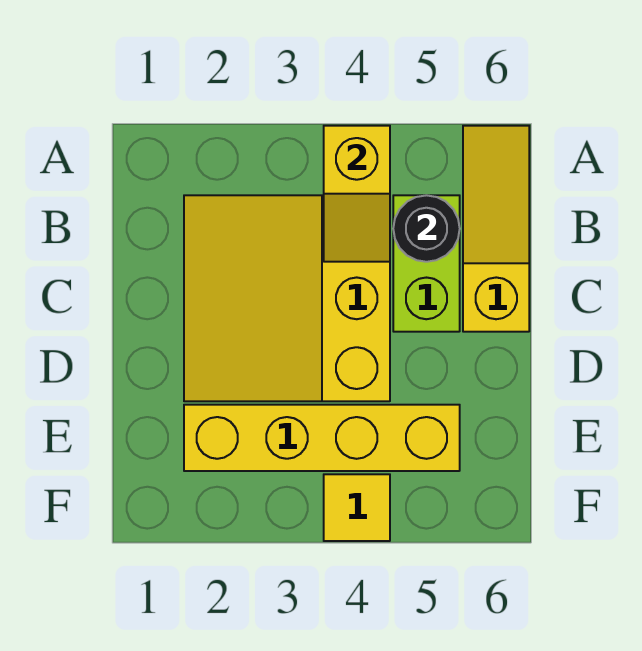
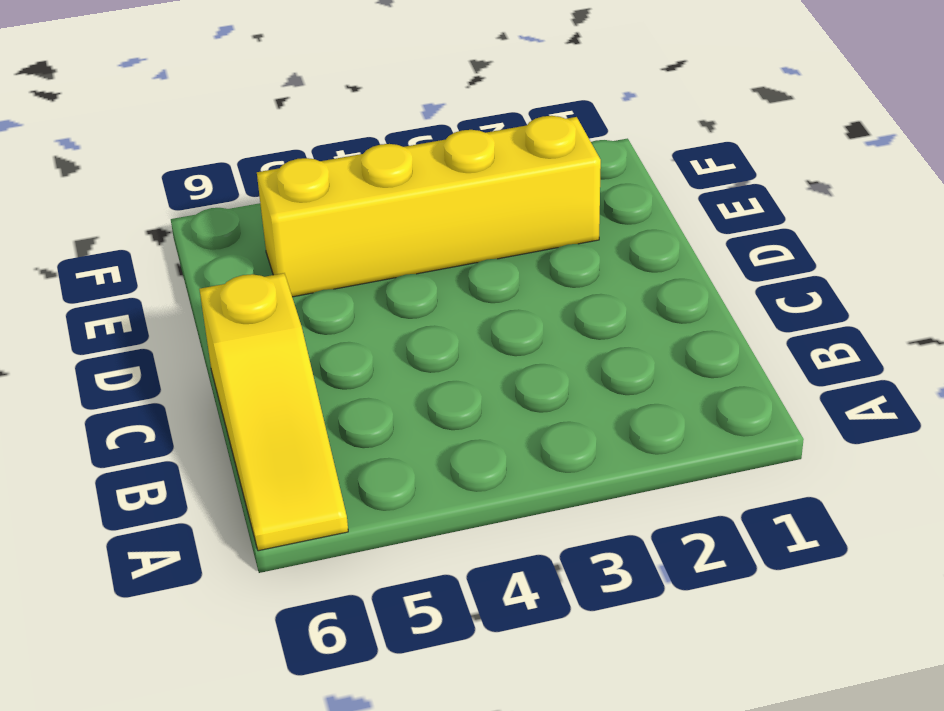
none -> yellow 3x3 slope [184,195,390,401]
none -> lime 1x2 brick [393,195,460,332]

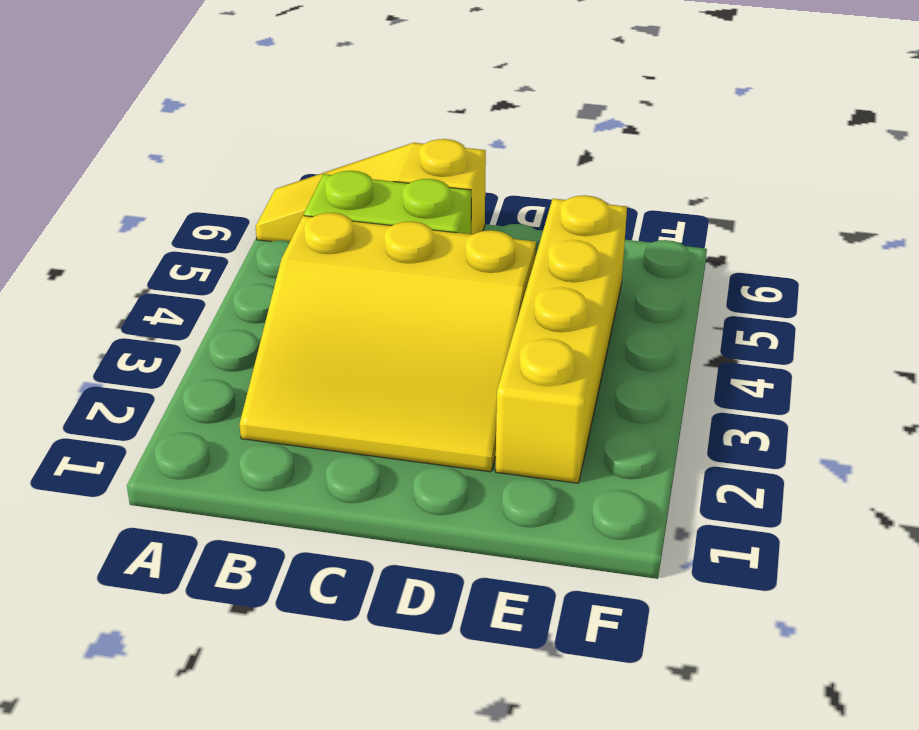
none -> yellow 1x1 tile [324,474,390,541]
none -> yellow 1x2 slope [324,126,390,262]

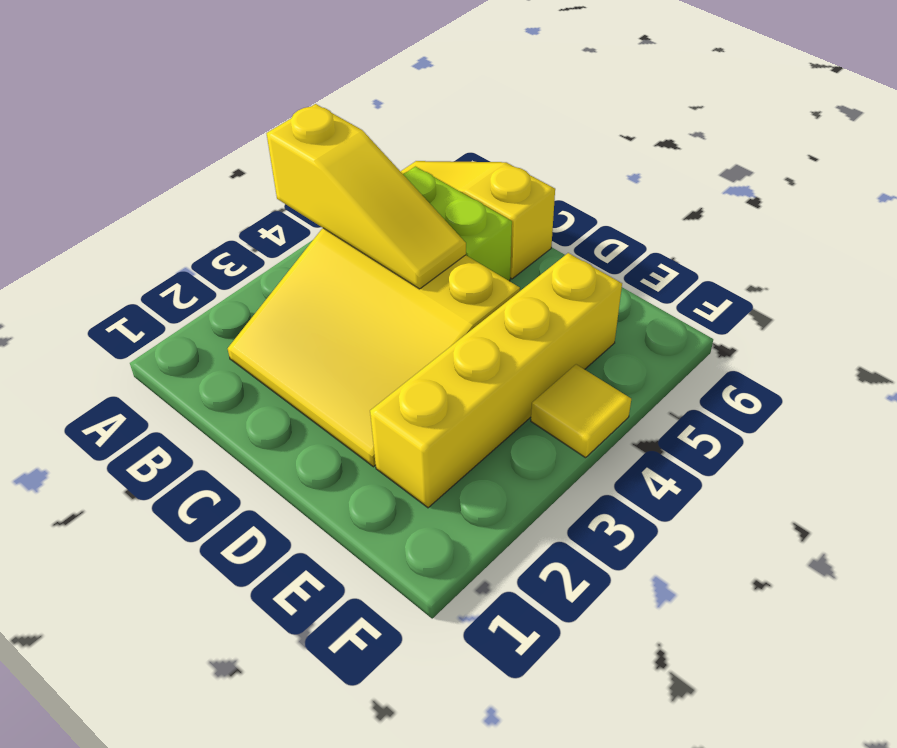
yellow 1x3 slope [266,104,466,289] -> yellow 1x2 slope [324,126,390,262]
none -> black 1x1 round brick [393,195,460,262]

